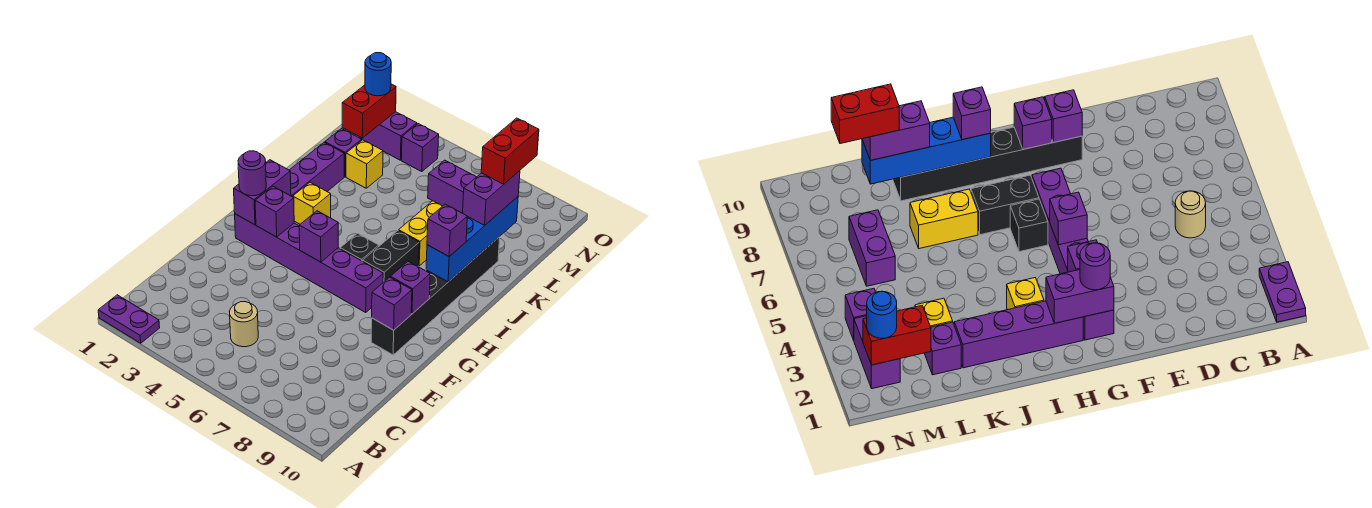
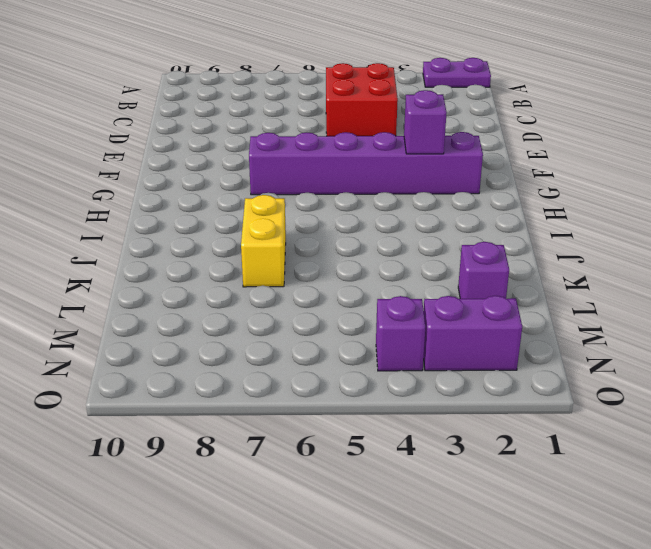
red 2x2 brick [326,63,398,136] -> tan 1x1 round brick [229,302,258,347]
none -> black 1x6 brick [371,237,500,355]
none -> purple 1x4 brick [290,143,344,197]
none -> black 1x1 brick [340,233,379,261]

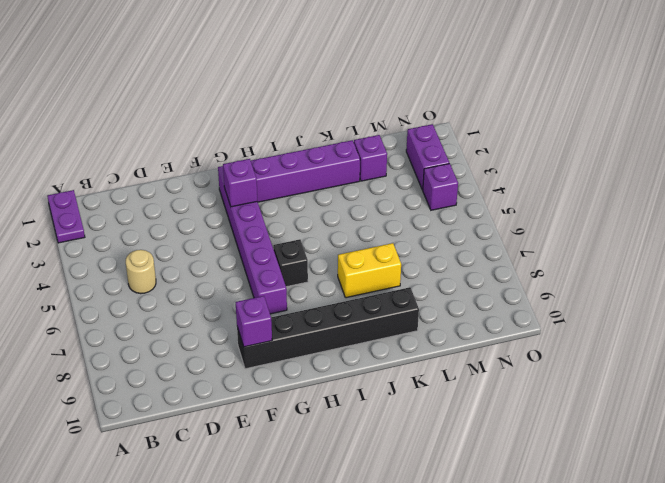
none -> black 1x2 brick [363,231,419,282]
none -> yellow 1x1 brick [293,183,331,224]
none -> yellow 1x1 brick [346,140,383,188]

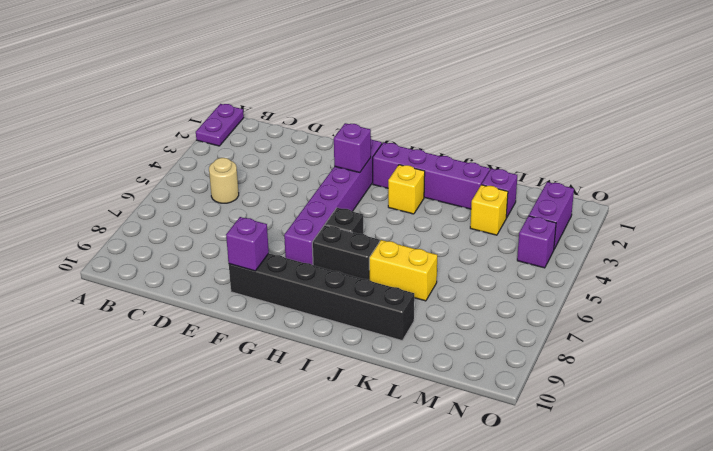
none -> purple 1x2 brick [428,160,476,213]
none -> purple 1x2 brick [234,160,291,225]
none -> purple 1x1 brick [299,211,338,262]

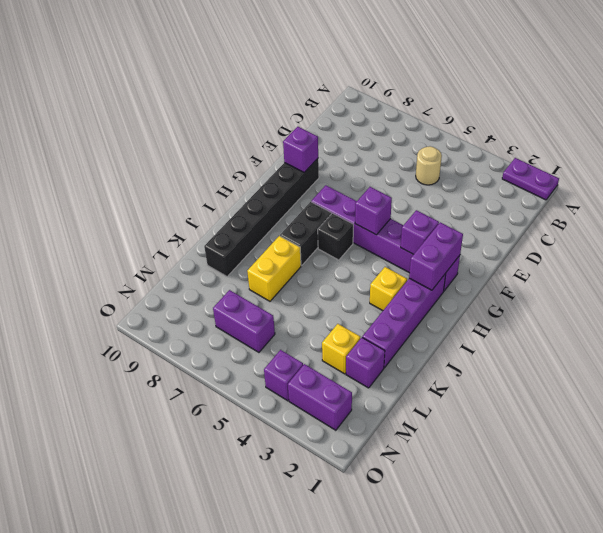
none -> purple 1x1 brick [391,261,430,314]
none -> blue 1x4 brick [426,197,518,282]
none -> red 1x2 brick [342,84,396,138]

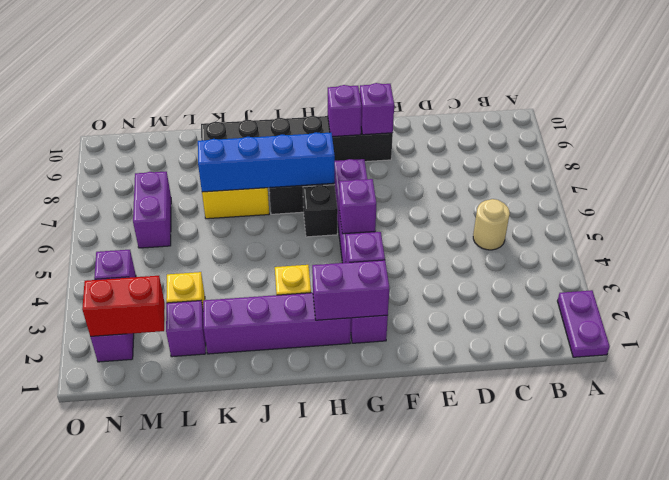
blue 1x4 brick [198,132,335,192] -> blue 1x4 brick moved to [426,197,518,282]
none -> purple 1x1 round brick [238,151,266,196]
none -> purple 1x1 brick [427,204,467,256]
none -> purple 1x2 brick [463,171,520,225]

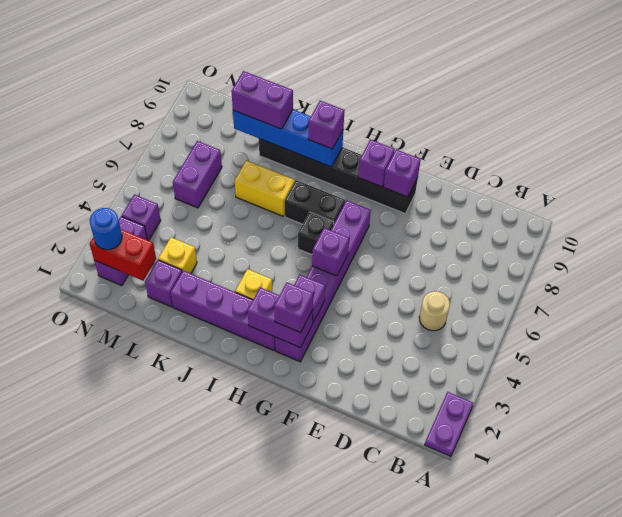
purple 1x1 brick [274,282,313,333] -> purple 1x1 round brick [238,151,266,196]
none -> red 1x2 brick [481,118,539,184]

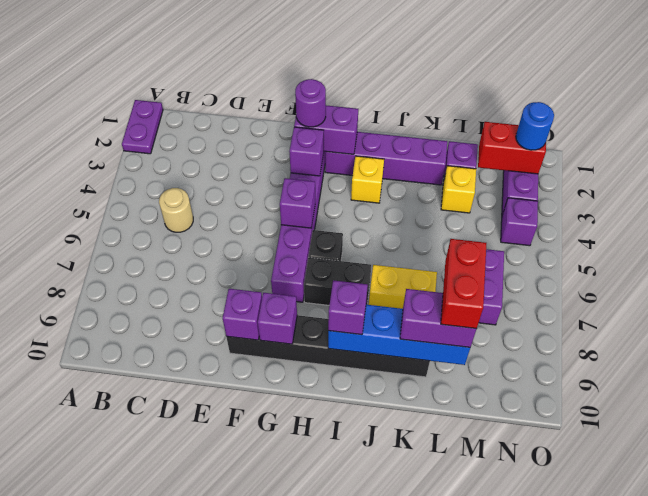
red 1x2 brick [441,239,486,329] -> red 1x2 brick turned to [481,118,539,184]

